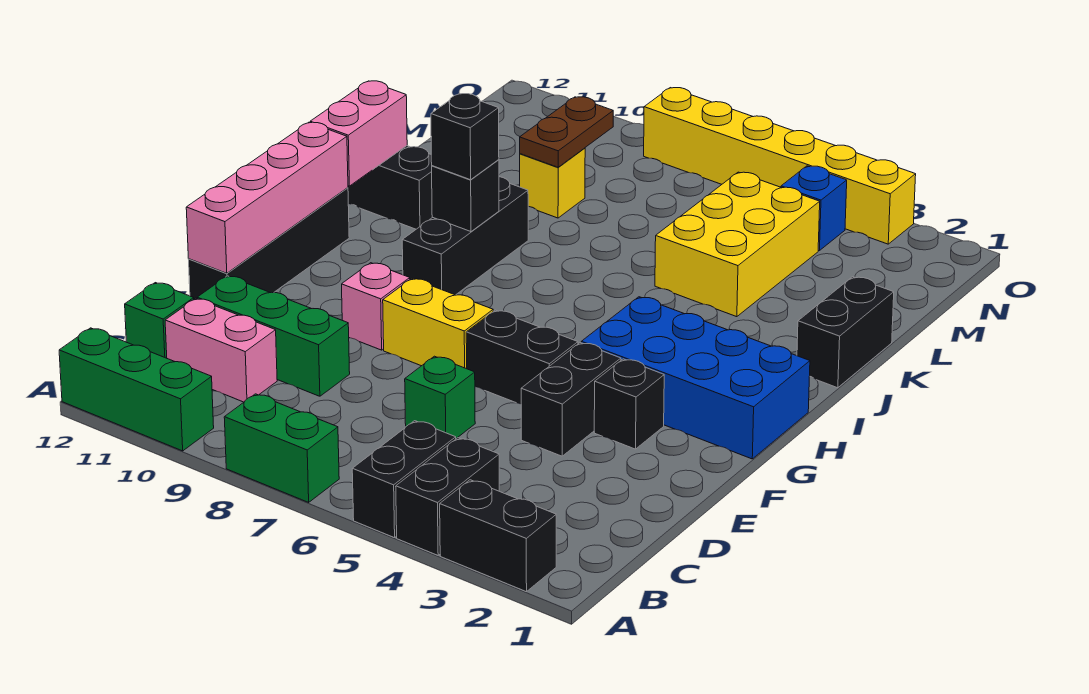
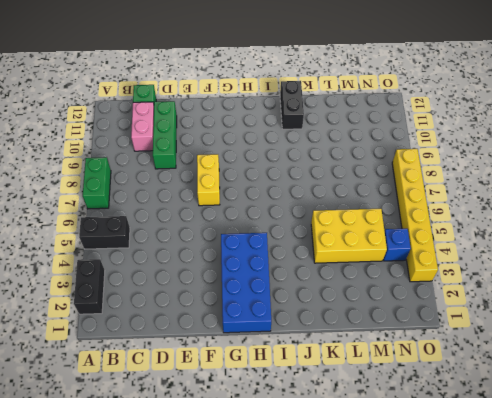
none -> black 1x2 brick [396,438,499,555]
none -> green 1x3 brick [59,328,214,451]
none -> green 1x1 brick [405,356,475,439]

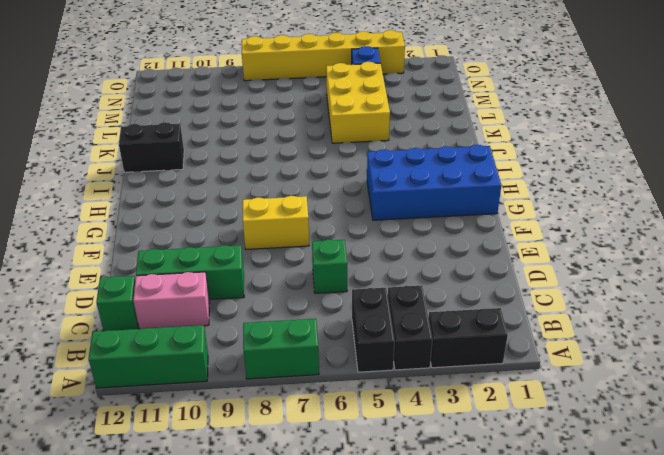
none -> black 1x2 brick [521,343,621,456]
none -> black 1x4 brick [189,188,349,299]
none -> black 1x1 brick [594,359,664,449]

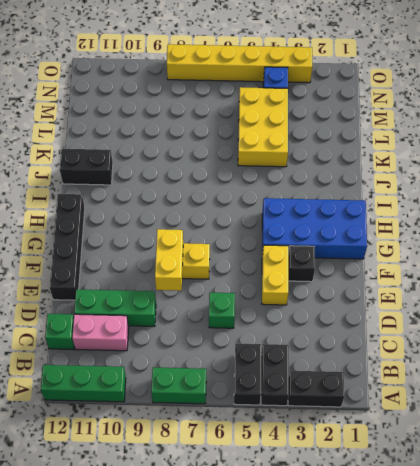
yellow 1x2 brick [262,245,288,305] -> black 1x2 brick [521,343,621,456]
yellow 1x2 brick [155,229,183,291] -> none
none -> black 1x2 brick [466,310,578,404]
none -> pink 1x1 brick [342,263,410,350]
none -> black 1x3 brick [402,177,528,295]

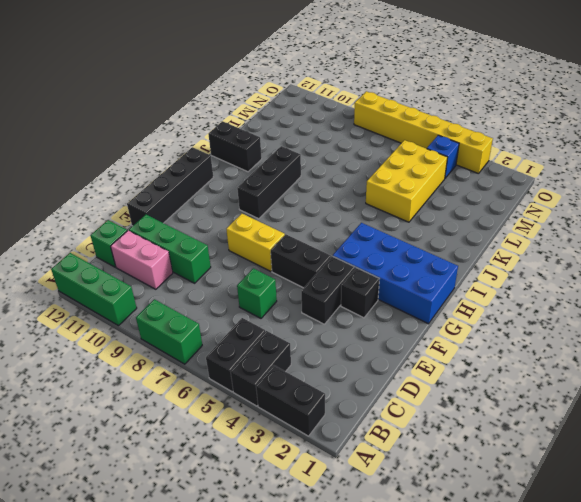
none -> pink 1x1 brick [342,263,410,350]
none -> black 1x2 brick [797,277,894,388]
none -> yellow 1x1 brick [520,148,585,218]

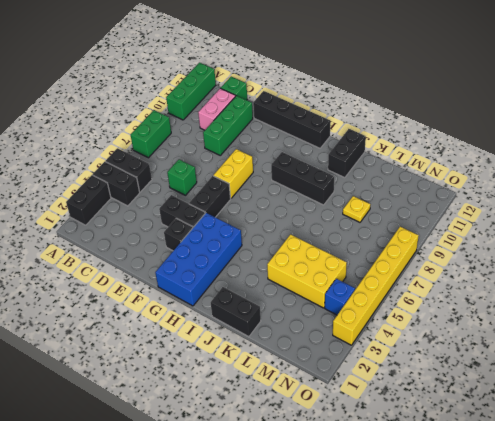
yellow 1x1 plate [343,196,370,222] -> yellow 1x1 brick [520,148,585,218]
none -> pink 1x1 brick [342,263,410,350]
none -> pink 1x4 brick [186,122,348,273]
none -> black 1x1 brick [432,160,499,232]

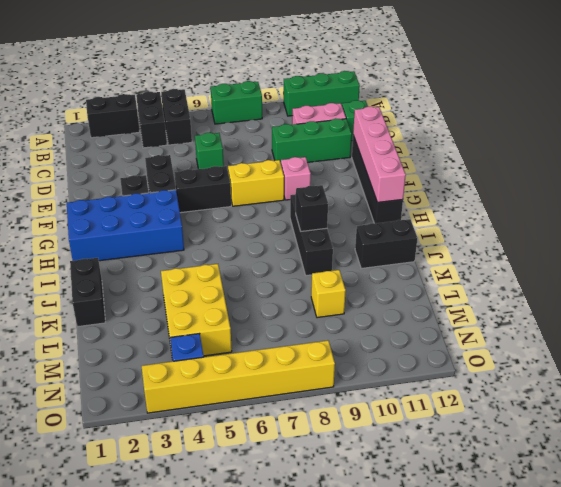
none -> pink 1x2 brick [310,81,407,186]
none -> brown 1x2 plate [520,97,613,167]
none -> black 1x1 brick [431,94,499,180]

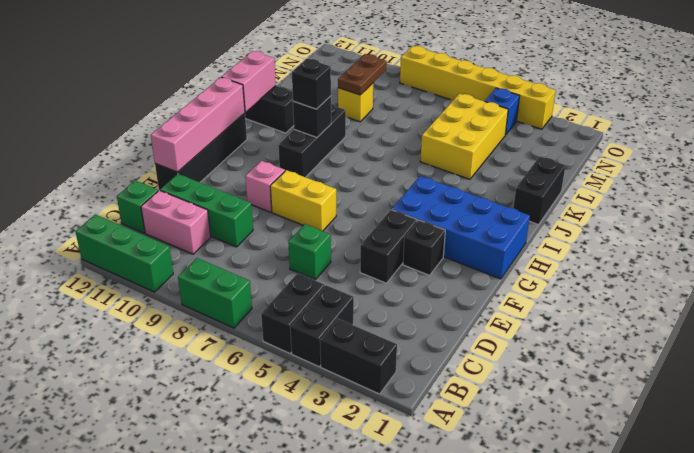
none -> black 1x2 brick [466,310,578,404]

